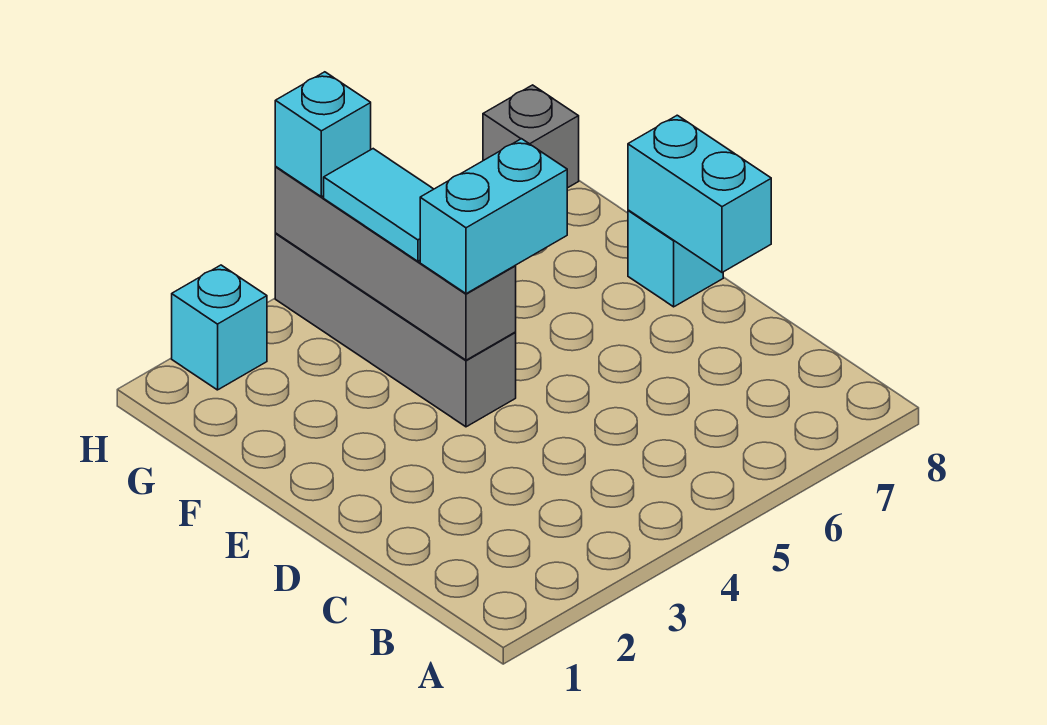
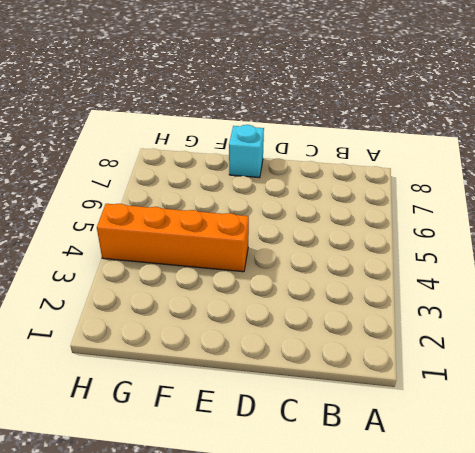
orange 1x4 brick [97,204,249,272] -> grey 1x4 brick [275,234,516,427]
none -> cyan 1x1 brick [172,265,267,390]
none -> grey 1x1 brick [483,85,579,188]

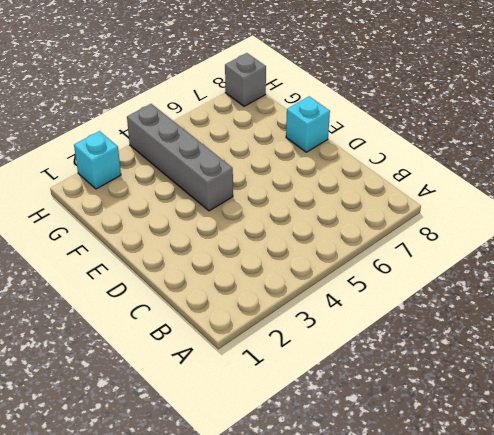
none -> cyan 1x2 brick [628,115,771,272]
none -> grey 1x4 brick [275,167,516,360]

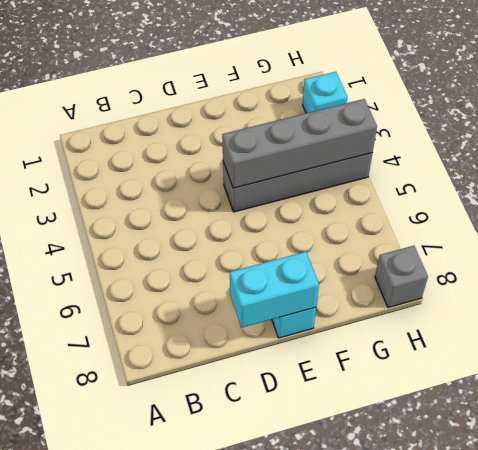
none -> cyan 1x2 brick [420,139,567,294]
none -> cyan 1x2 tile [324,149,433,261]

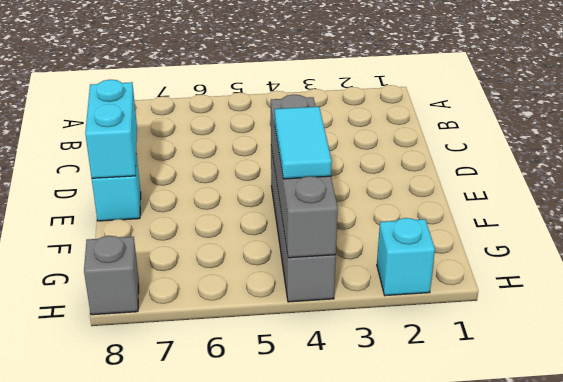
none -> cyan 1x2 brick [420,139,567,294]
none -> cyan 1x1 brick [275,72,371,197]

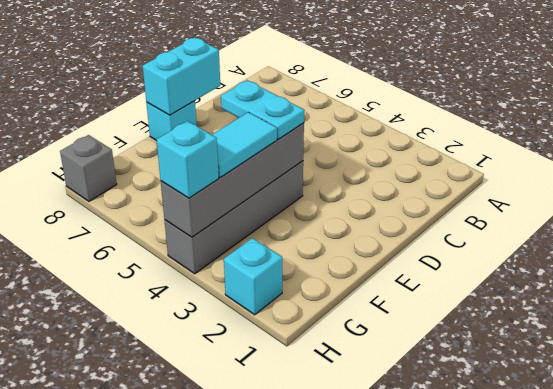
cyan 1x2 plate [221,80,304,139] -> cyan 1x2 brick [420,139,567,294]

